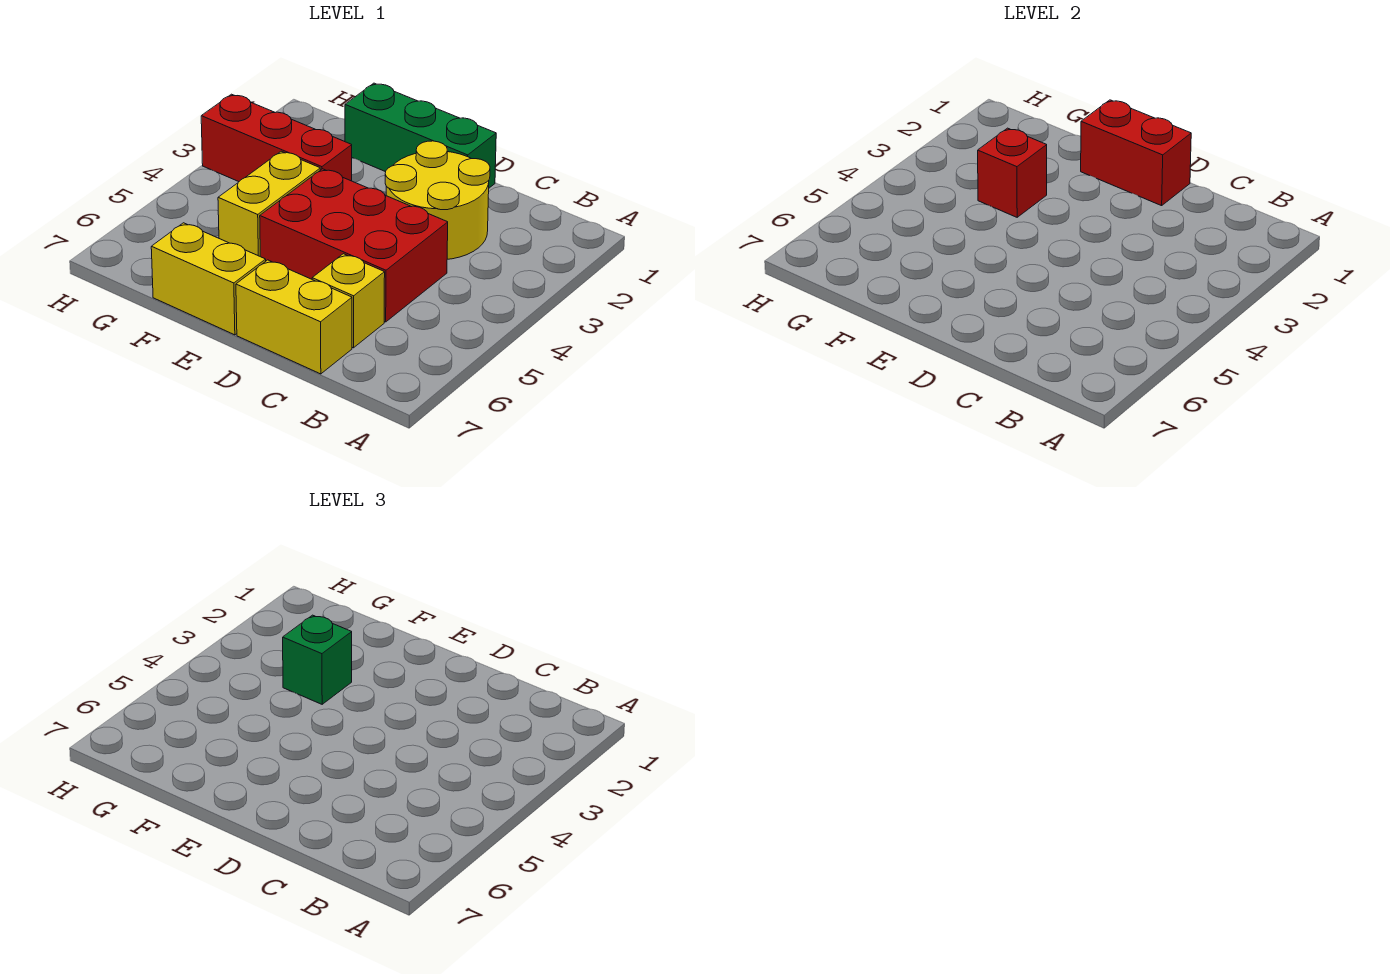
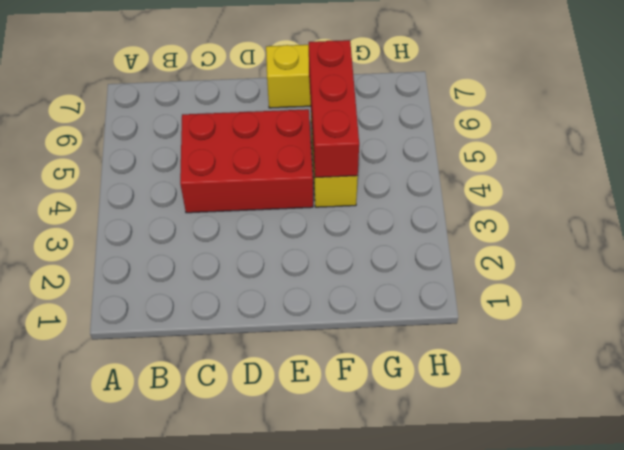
red 1x3 brick [309,40,359,178] -> red 1x3 brick turned to [201,94,352,182]
none -> yellow 2x2 round brick [385,141,490,259]
none -> yellow 1x1 brick [312,254,385,348]

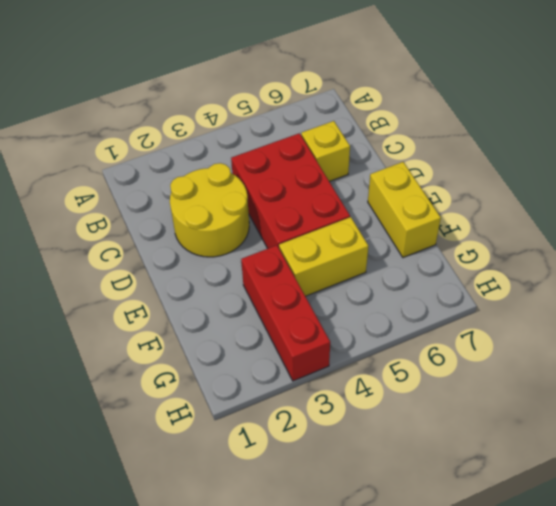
none -> yellow 1x2 brick [236,260,352,374]
none -> green 1x3 brick [345,83,496,188]

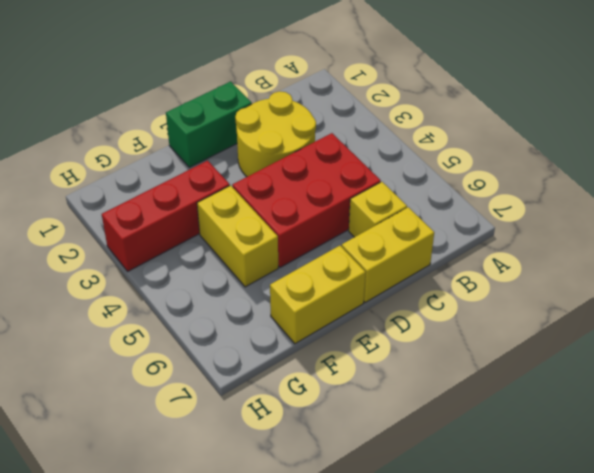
green 1x2 brick [166,81,252,167] -> green 1x3 brick [345,83,496,188]
none -> red 1x2 brick [1081,100,1191,206]
none -> red 1x1 brick [978,128,1047,217]

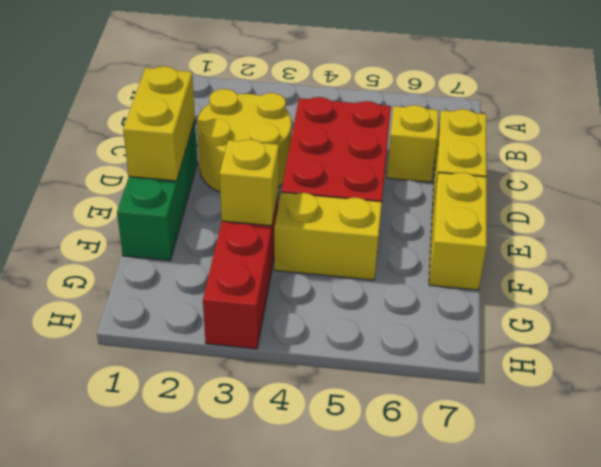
yellow 1x2 brick [123,66,195,181] -> red 1x2 brick [1081,100,1191,206]
yellow 1x1 brick [220,139,279,226] -> red 1x1 brick [978,128,1047,217]
none -> green 1x1 brick [283,615,352,704]

